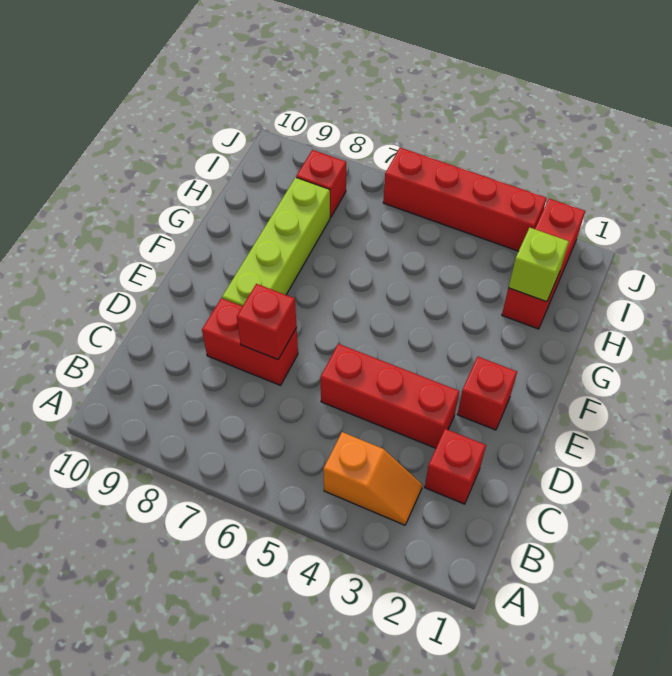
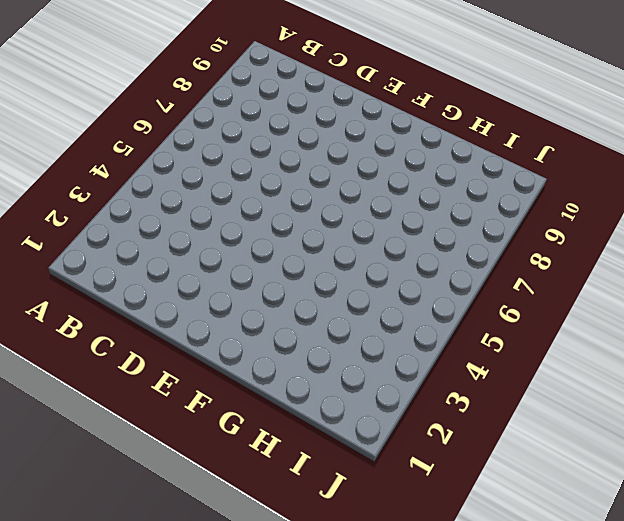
none -> orange 1x2 slope [323,432,422,525]
none -> red 1x1 brick [425,429,486,504]

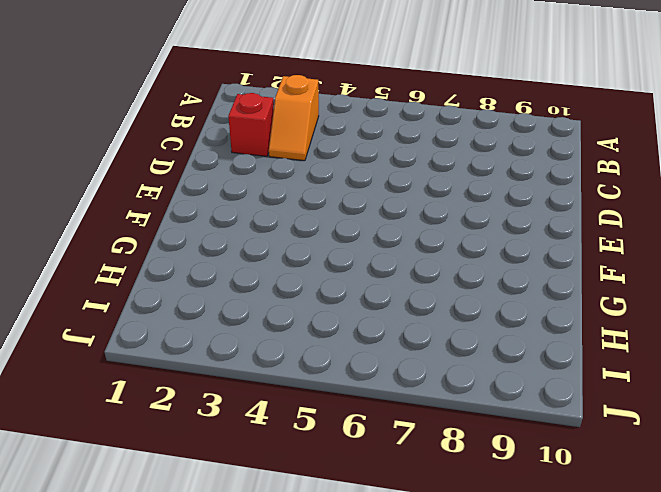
orange 1x2 slope [269,75,319,161] -> orange 1x2 slope turned to [323,432,422,525]
none -> red 1x3 brick [321,344,459,448]
none -> red 1x2 brick [202,298,298,385]

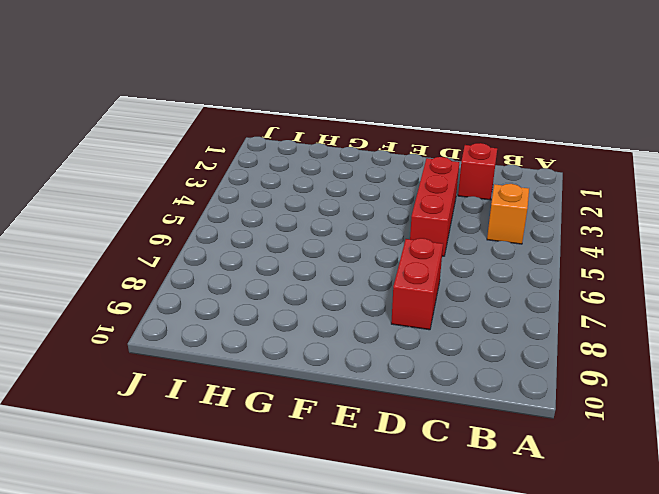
none -> red 1x1 brick [457,357,517,430]
none -> lime 1x4 brick [222,177,330,306]

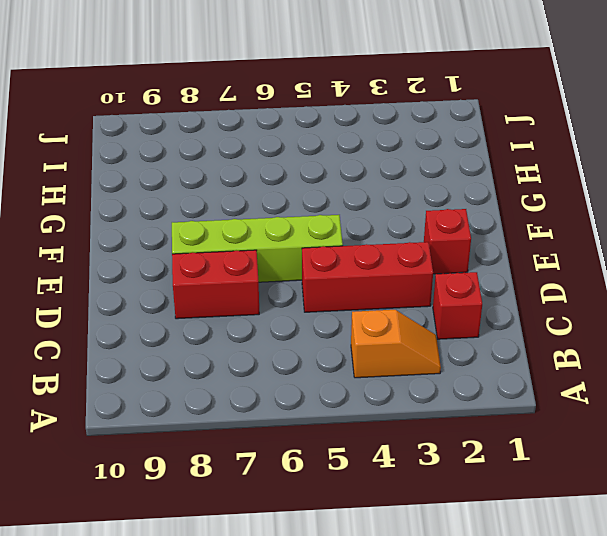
lime 1x4 brick [172,215,343,282] -> lime 1x4 brick turned to [222,177,330,306]
none -> red 1x3 brick [502,199,585,329]
none -> red 1x1 brick [296,150,346,218]

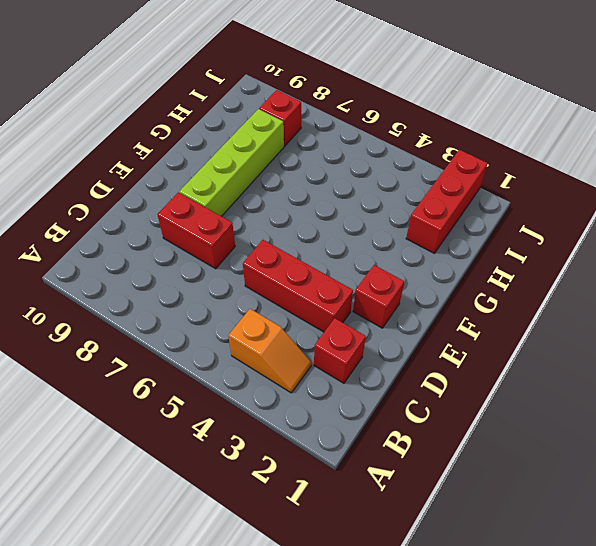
none -> red 1x4 brick [383,148,547,251]
none -> red 1x1 brick [237,284,297,360]

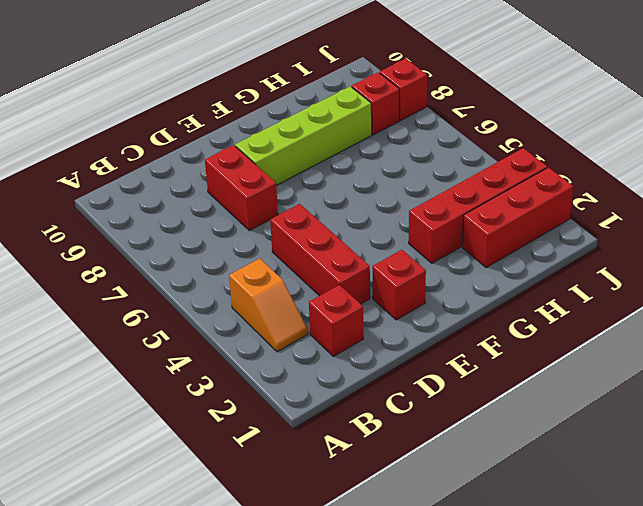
red 1x4 brick [409,148,547,263] -> red 1x4 brick turned to [383,148,547,251]
red 1x1 brick [380,58,427,120] -> red 1x1 brick moved to [237,284,297,360]
none -> lime 1x1 brick [508,228,569,302]

